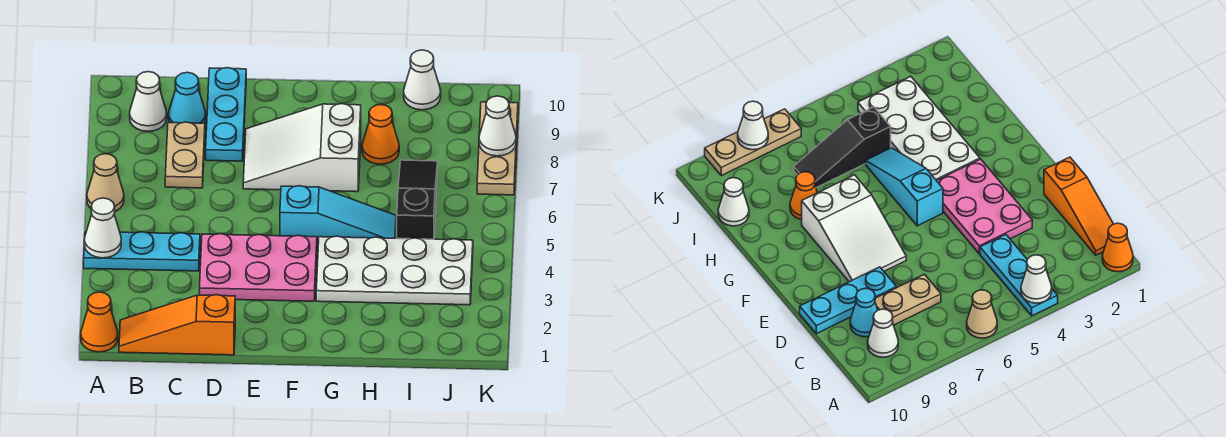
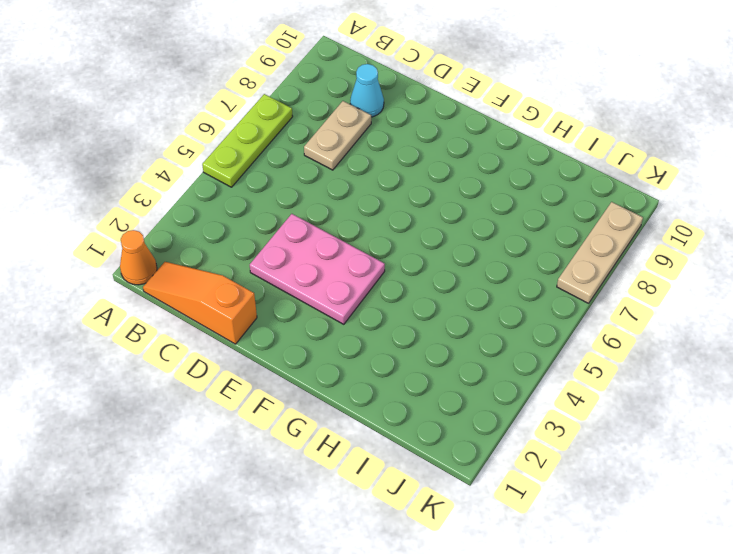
lime 1x3 plate [202,94,293,187] -> tan 1x1 cone [87,154,124,211]
none -> cyan 1x3 plate [84,232,200,271]
none -> white 1x1 cone [130,72,167,131]
none -> cyan 1x3 plate [206,68,246,161]

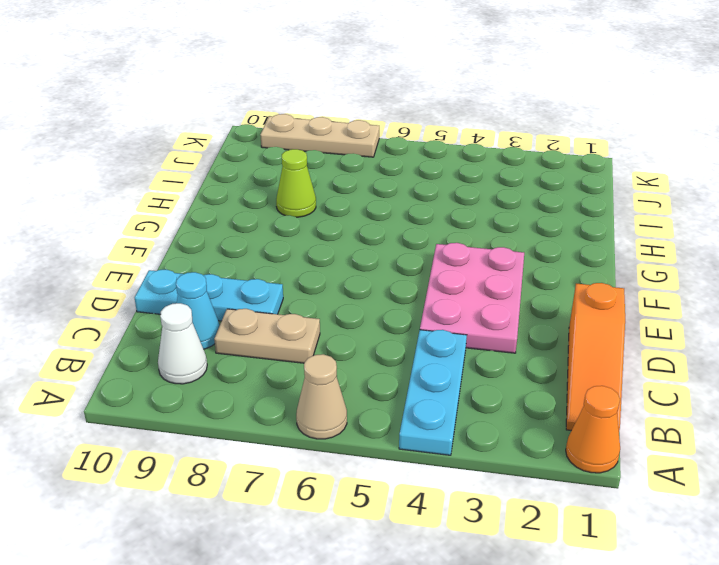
lime 1x1 cone [276,149,316,217] -> orange 1x1 cone [362,105,399,164]
none -> white 2x3 slope [243,104,361,192]
none -> cyan 1x3 slope [280,186,396,246]
none -> white 2x4 plate [316,236,473,305]

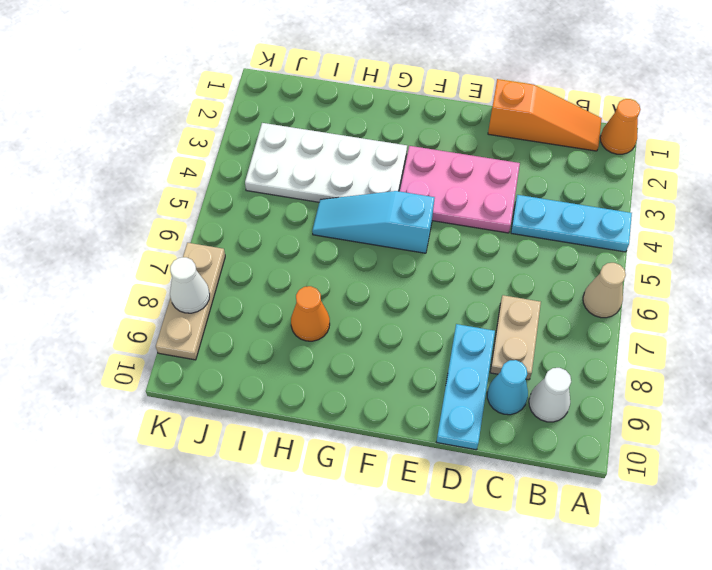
none -> white 2x3 slope [243,104,361,192]
none -> black 1x3 slope [397,160,438,239]
none -> white 1x1 cone [404,50,441,110]

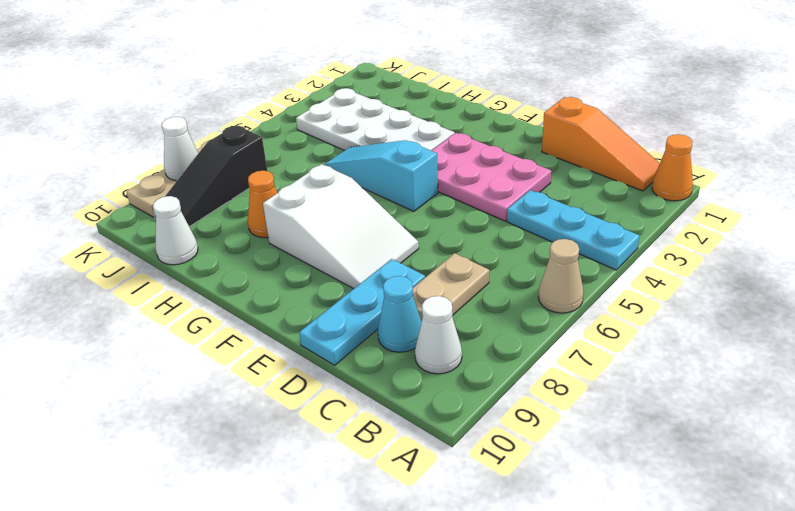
black 1x3 slope [154,125,267,227] -> black 1x3 slope moved to [397,160,438,239]
none -> white 1x1 cone [84,198,121,258]

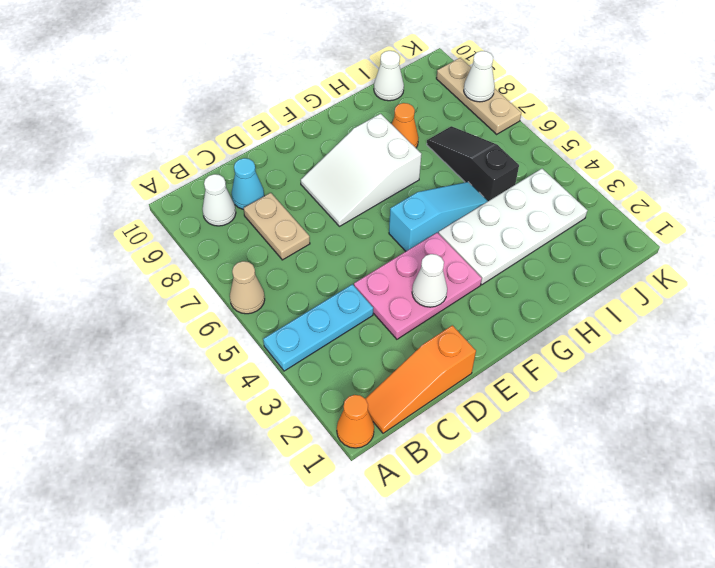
white 1x1 cone [412,254,447,307] -> white 1x1 cone moved to [84,198,121,258]
none -> cyan 1x3 plate [206,68,246,161]

